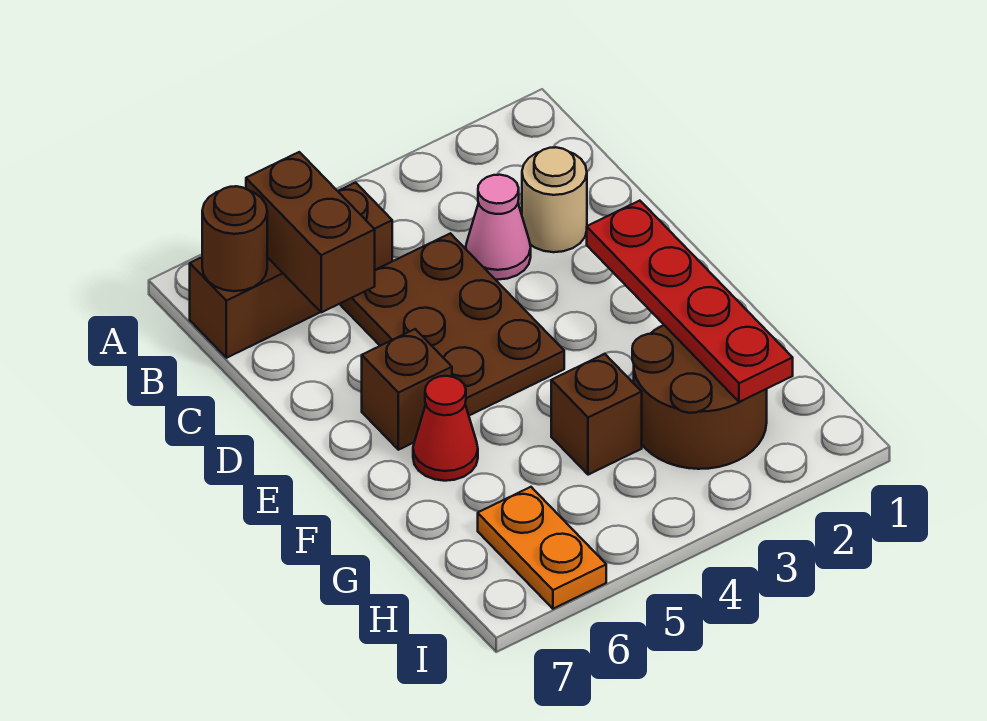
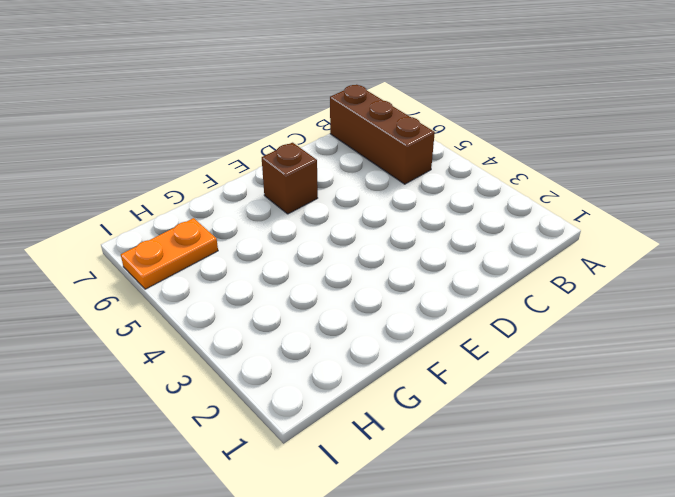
none -> tan 1x1 round brick [522,147,587,252]
none -> pink 1x1 cone [466,175,531,280]
none -> brown 2x3 plate [341,233,564,415]

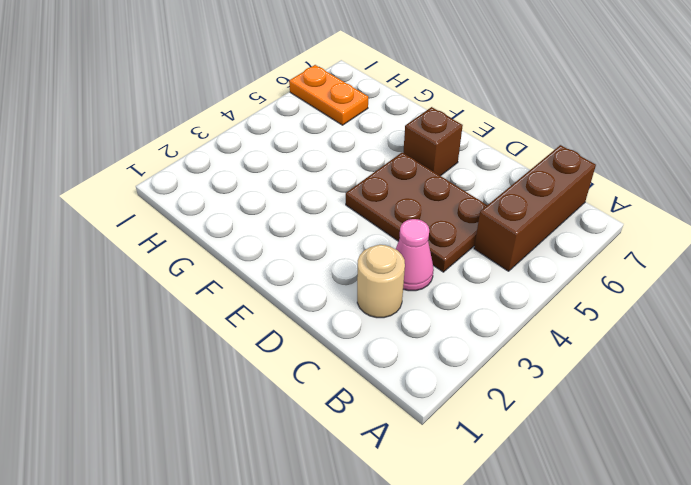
none -> red 1x1 cone [413,376,478,481]
none -> brown 2x2 round brick [632,325,767,469]
none -> brown 1x1 brick [551,354,642,475]

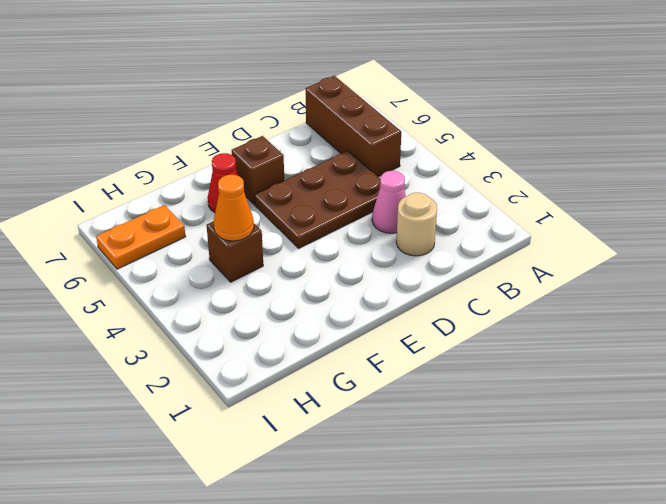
orange 1x1 cone [214,175,254,241] -> none
none -> brown 2x2 round brick [632,325,767,469]
none -> brown 1x2 brick [246,152,375,312]
none -> brown 1x1 round brick [202,186,267,291]

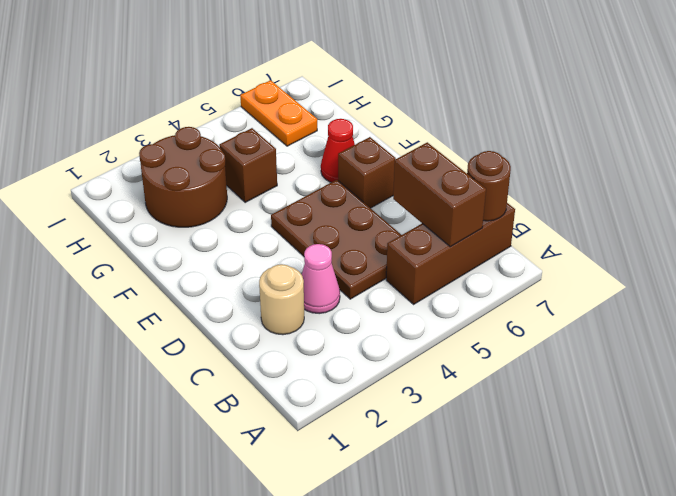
none -> red 1x4 plate [587,201,793,402]

